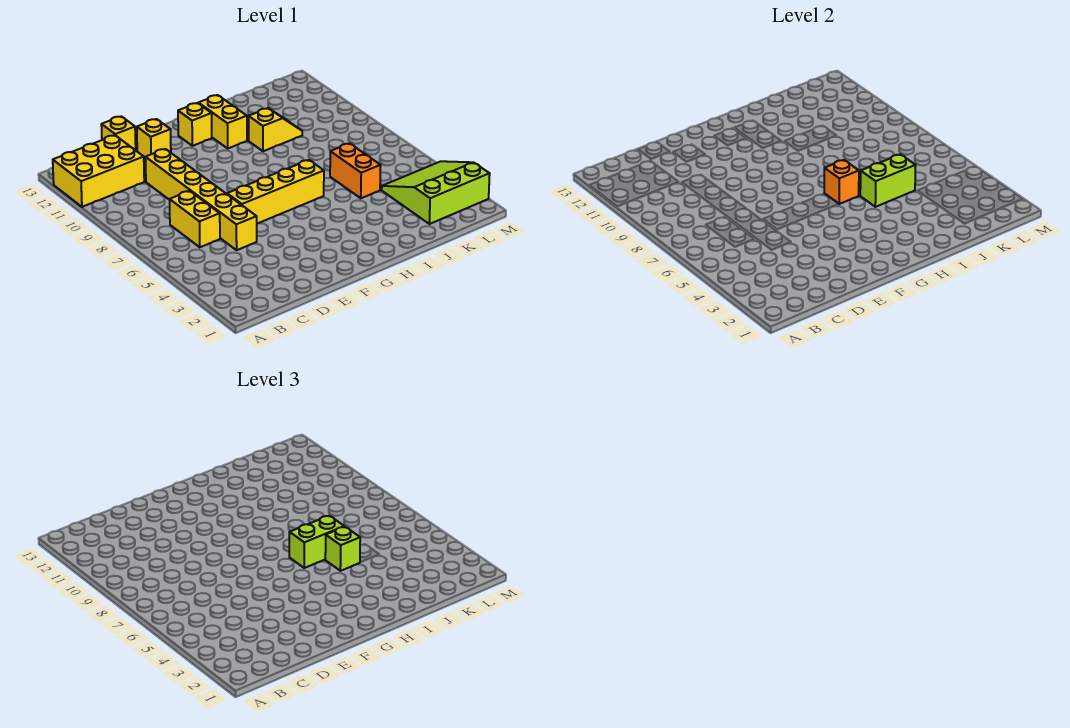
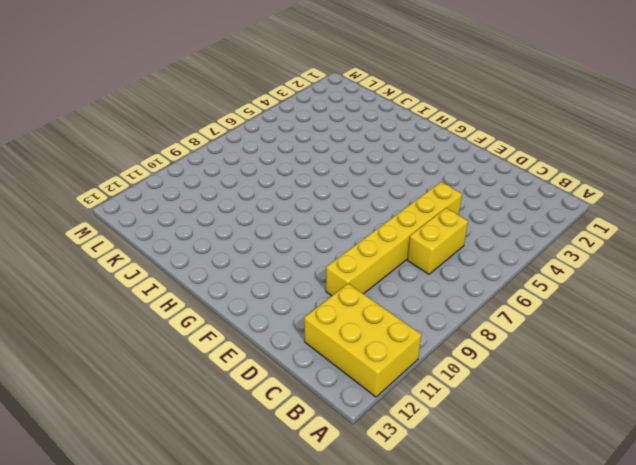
none -> yellow 1x1 brick [101,116,136,150]
none -> yellow 1x4 brick [227,160,324,224]
none -> yellow 1x1 brick [137,119,171,157]

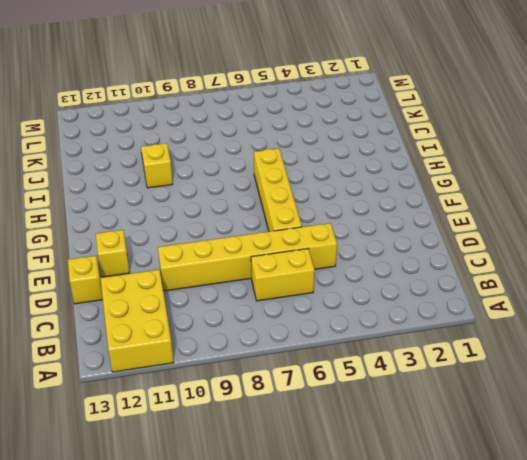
none -> yellow 1x1 brick [178,103,212,146]
none -> yellow 1x2 brick [198,95,247,148]
none -> orange 1x2 brick [330,143,381,198]

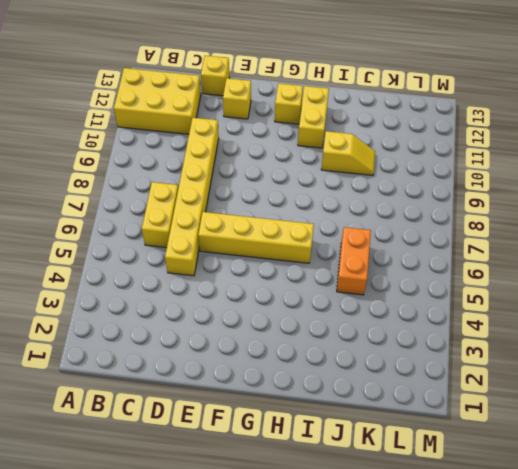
none -> lime 3x3 slope [382,161,490,224]
none -> orange 1x1 brick [824,160,859,204]
none -> lime 1x2 brick [860,154,916,207]

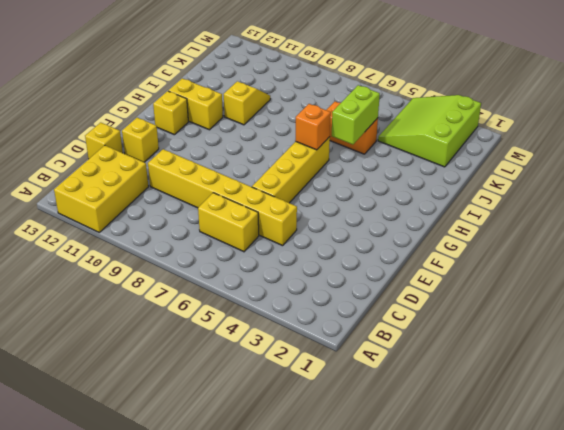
none -> lime 1x2 brick [289,516,344,568]
none -> lime 1x1 brick [325,527,360,571]

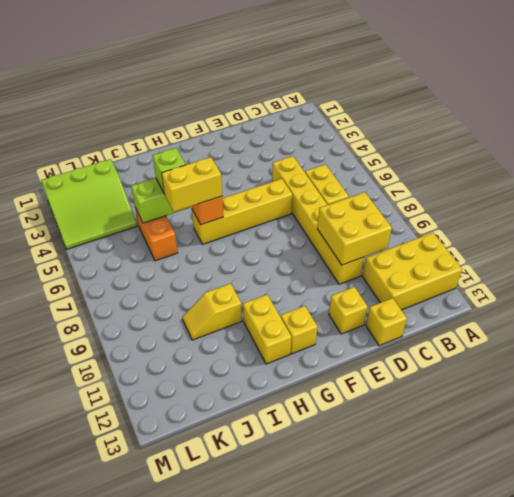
yellow 2x2 brick [317,192,392,265] -> none
yellow 1x2 brick [162,157,222,212] -> lime 1x2 brick [289,516,344,568]

